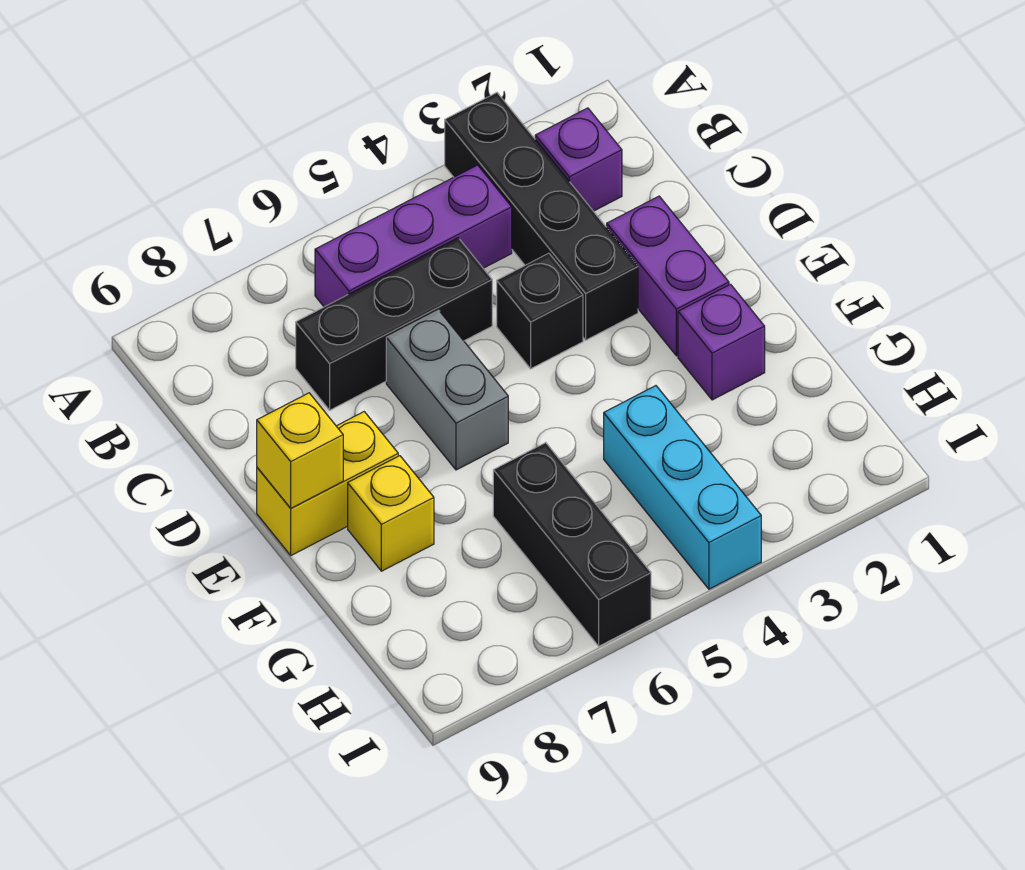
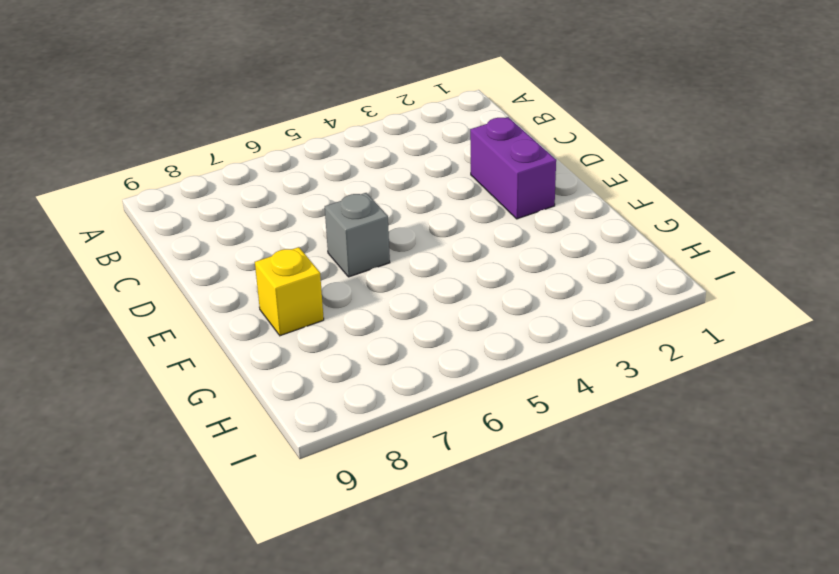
grey 1x1 brick [325,193,390,277] -> grey 1x2 brick [386,310,508,470]
none -> black 1x4 brick [445,93,638,340]
none -> purple 1x1 brick [535,108,622,211]
none -> purple 1x3 brick [315,165,512,307]

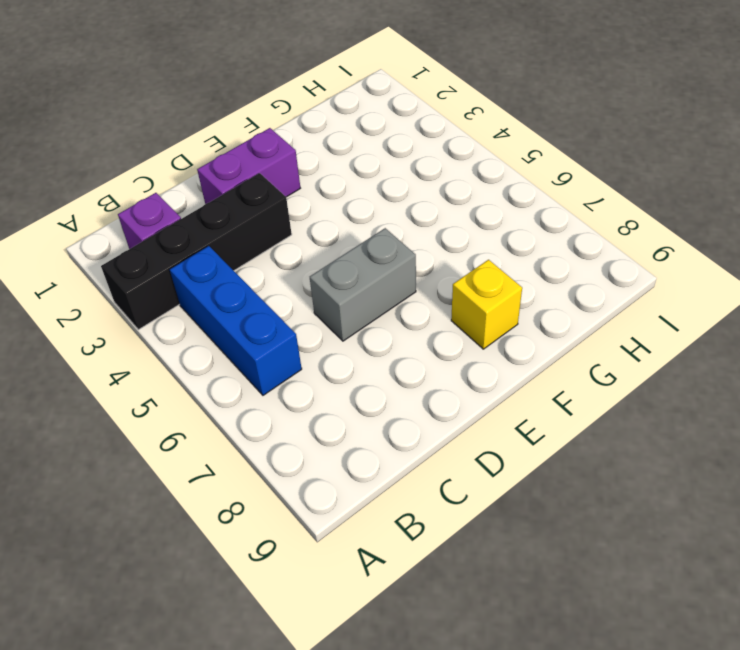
blue 1x3 brick [170,246,302,395] -> purple 1x3 brick [315,165,512,307]
none -> black 1x3 brick [296,238,492,410]
none -> black 1x1 brick [497,253,583,369]
none -> yellow 1x2 brick [257,412,398,555]

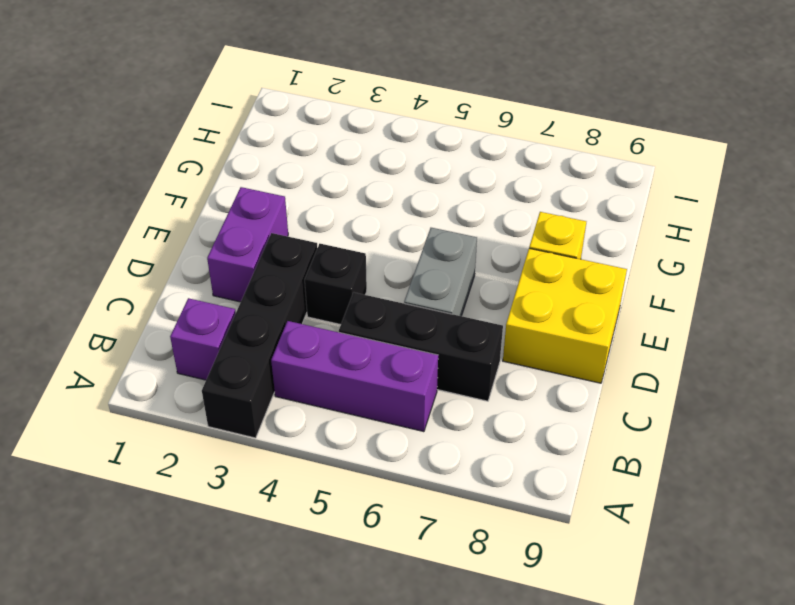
yellow 2x2 brick [503,248,627,383] -> yellow 1x2 brick [257,412,398,555]
none -> purple 1x1 brick [678,284,765,400]
none -> cyan 1x3 brick [604,386,761,589]
none -> black 1x3 brick [493,443,651,646]

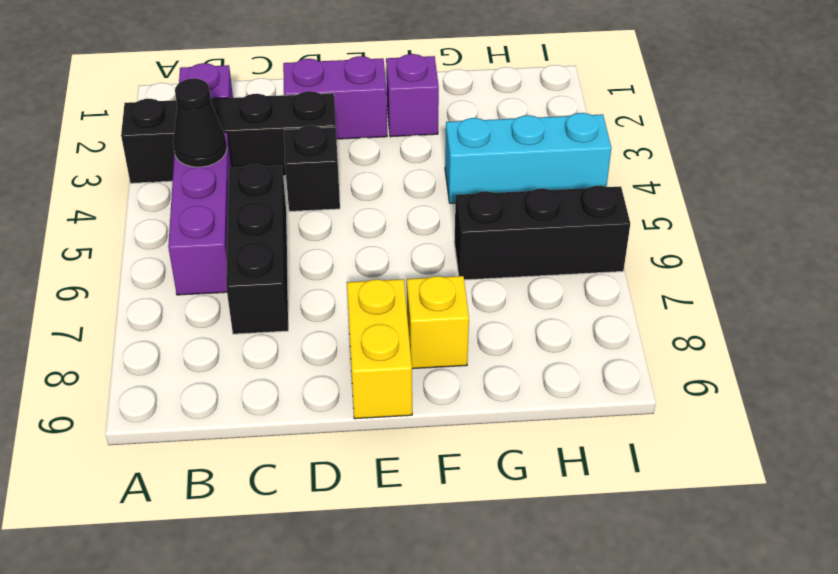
black 1x1 cone [173,79,227,167] -> none
none -> grey 1x2 brick [386,310,508,470]
none -> yellow 1x1 brick [257,393,343,508]

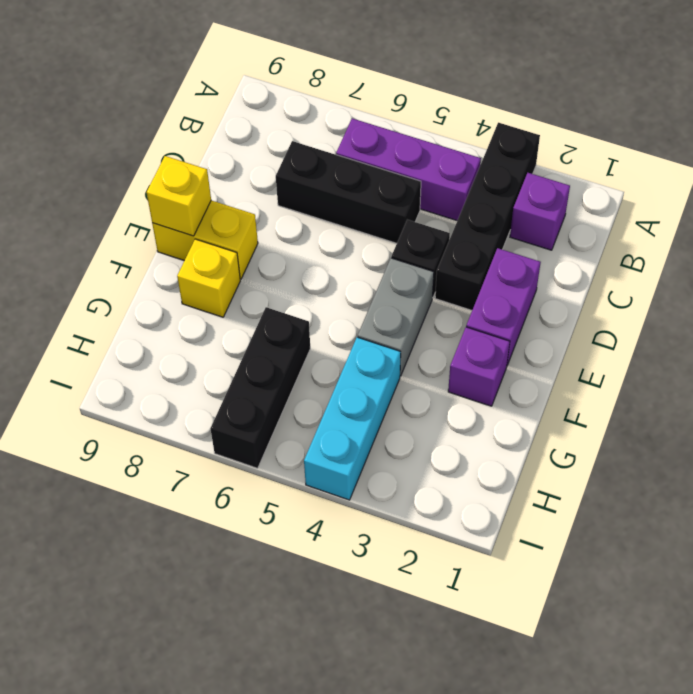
grey 1x2 brick [358,258,434,376] -> grey 1x2 brick moved to [386,310,508,470]

